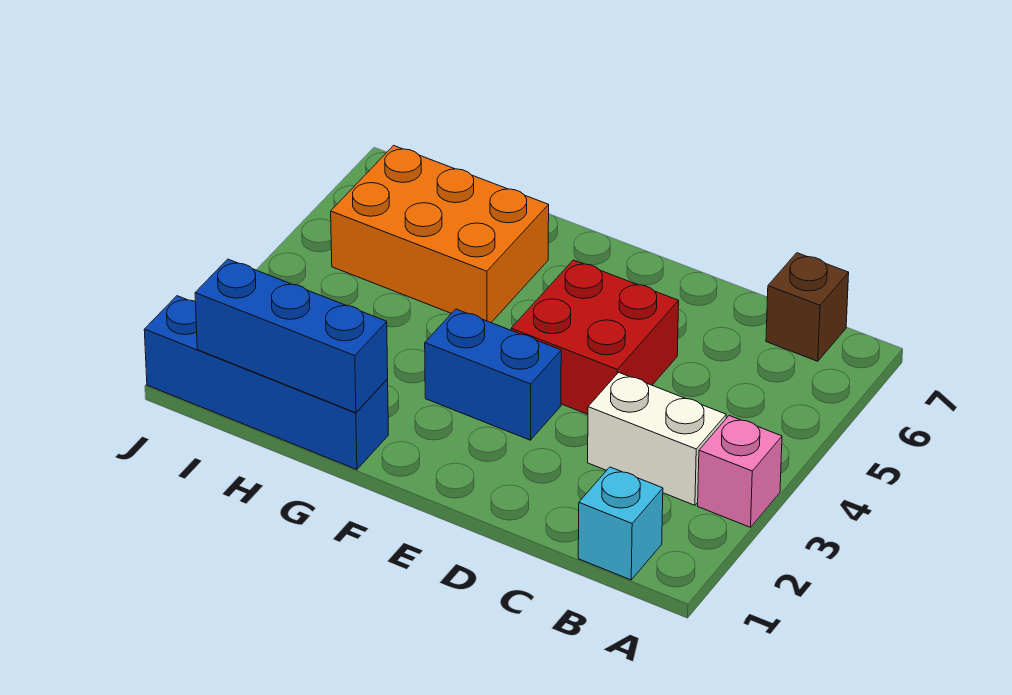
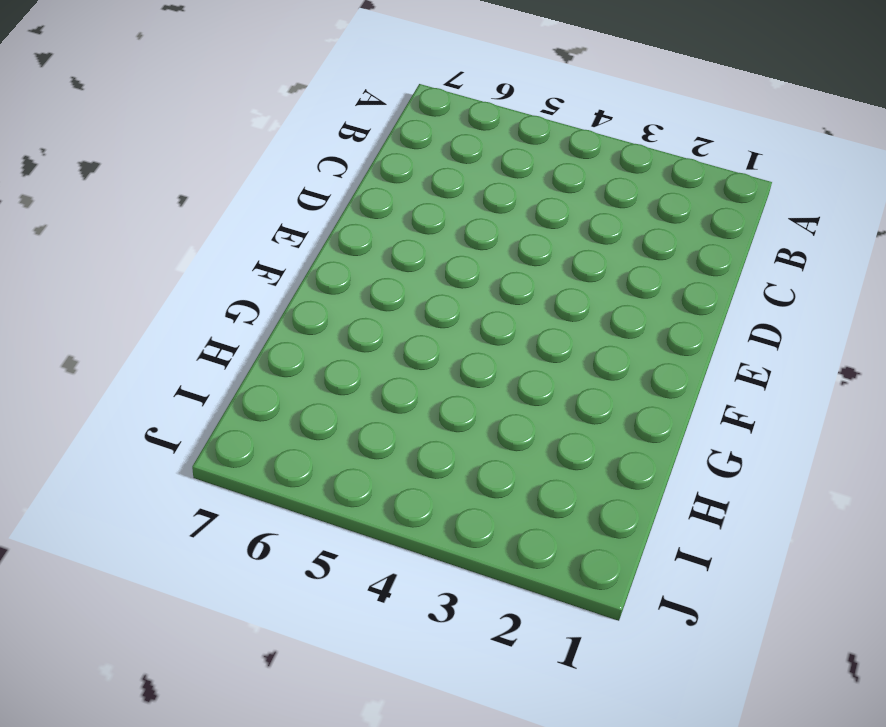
none -> pink 1x1 brick [698,416,782,527]
none -> cyan 1x1 brick [578,467,663,580]

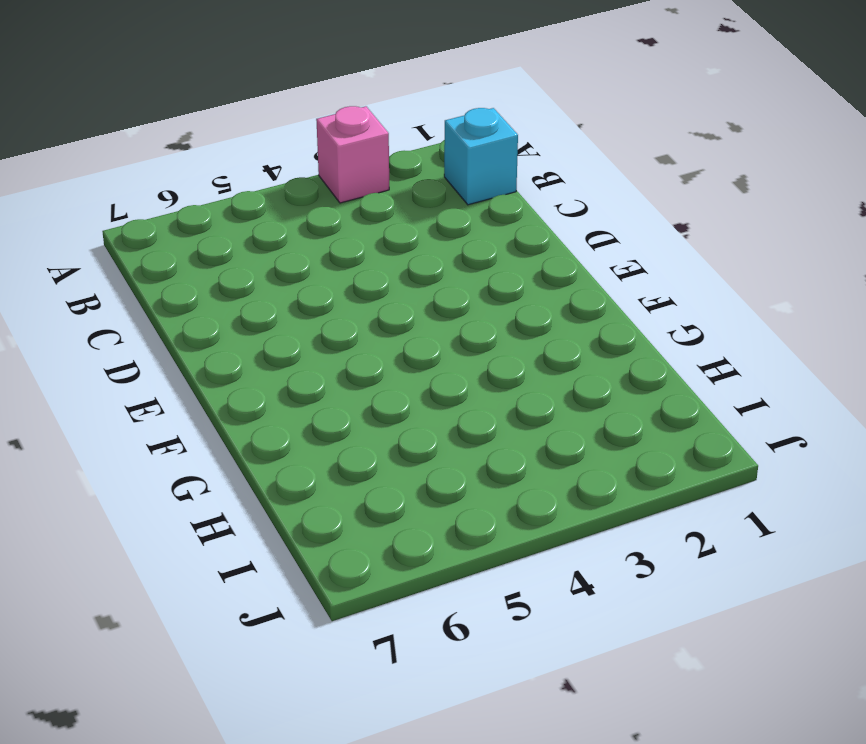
none -> white 1x2 brick [588,372,726,505]
none -> brown 1x1 brick [766,253,849,361]

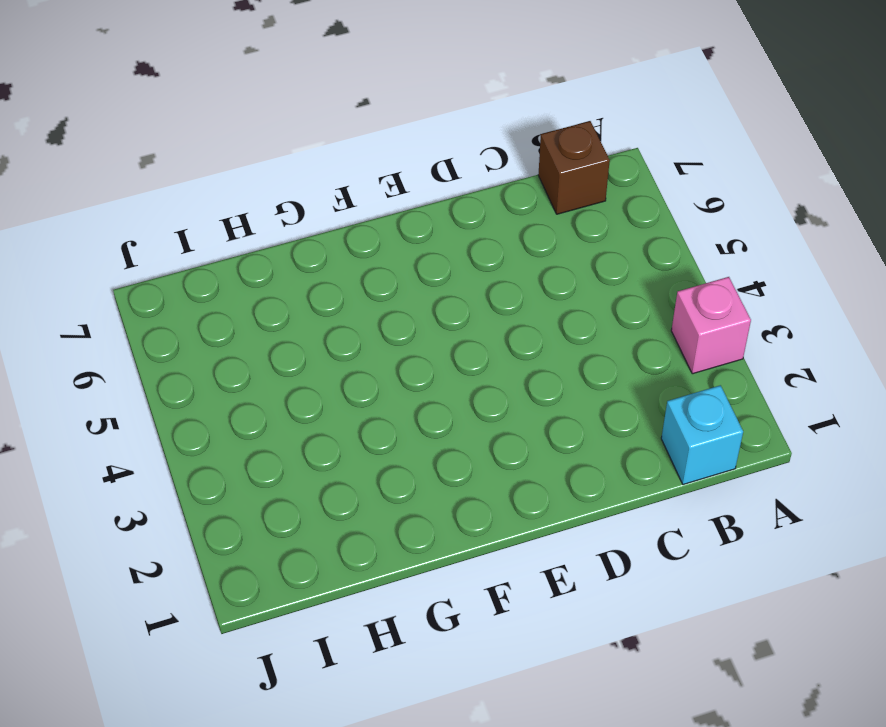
none -> white 1x2 brick [588,372,726,505]
none -> red 2x2 brick [511,260,679,414]

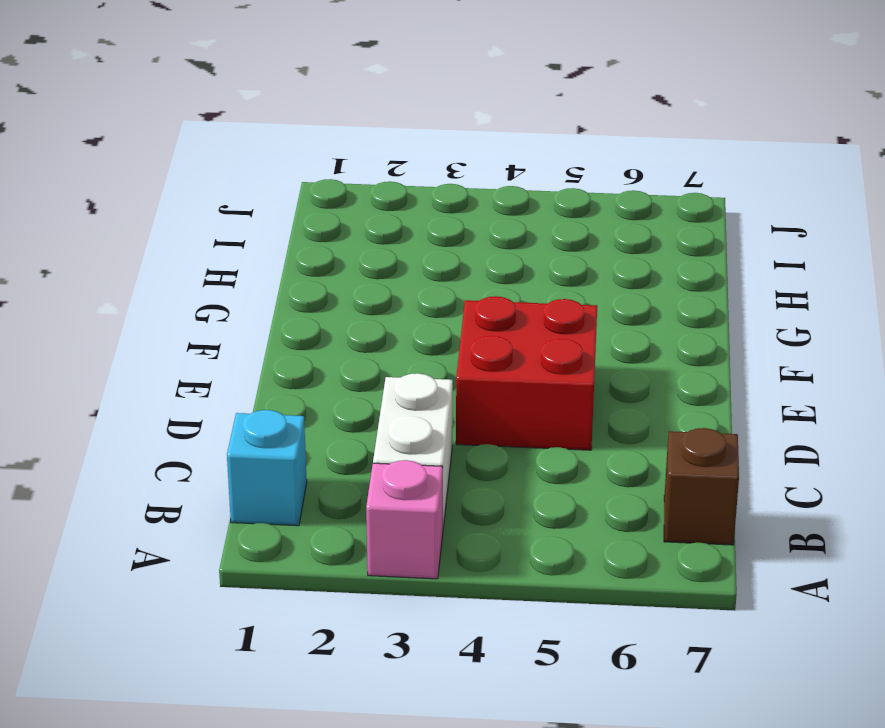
none -> blue 1x2 brick [425,309,561,440]
none -> blue 1x4 brick [144,296,388,470]

